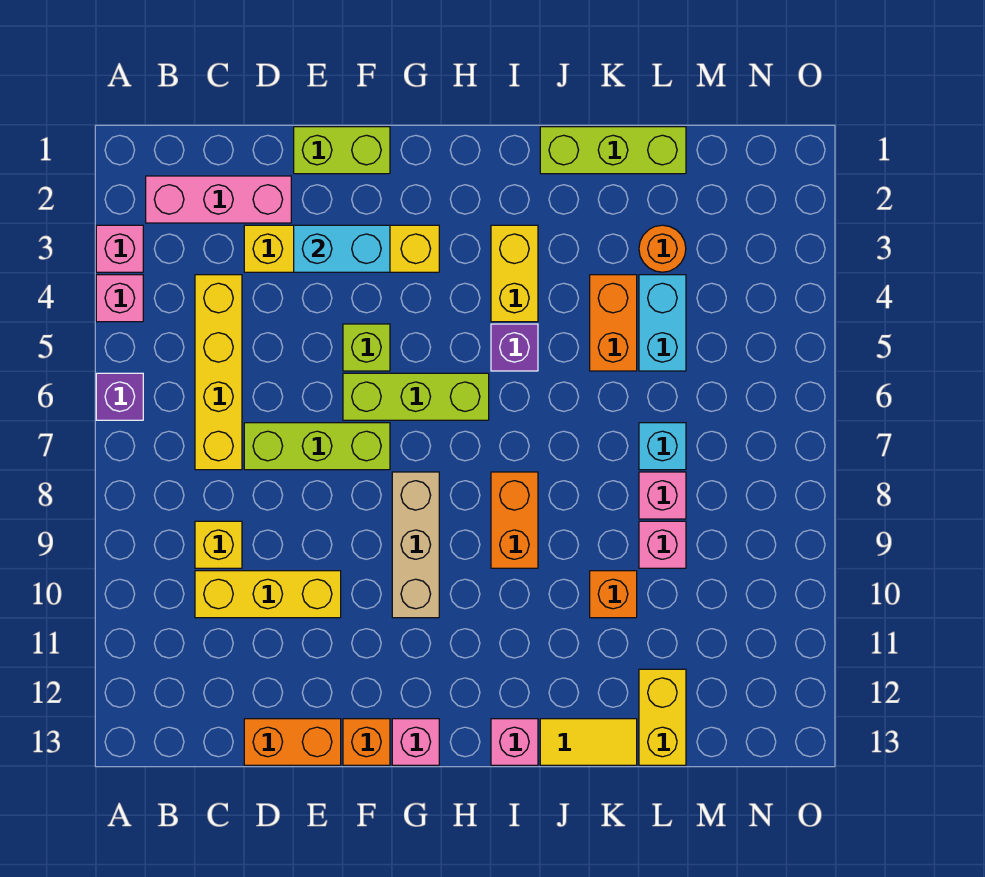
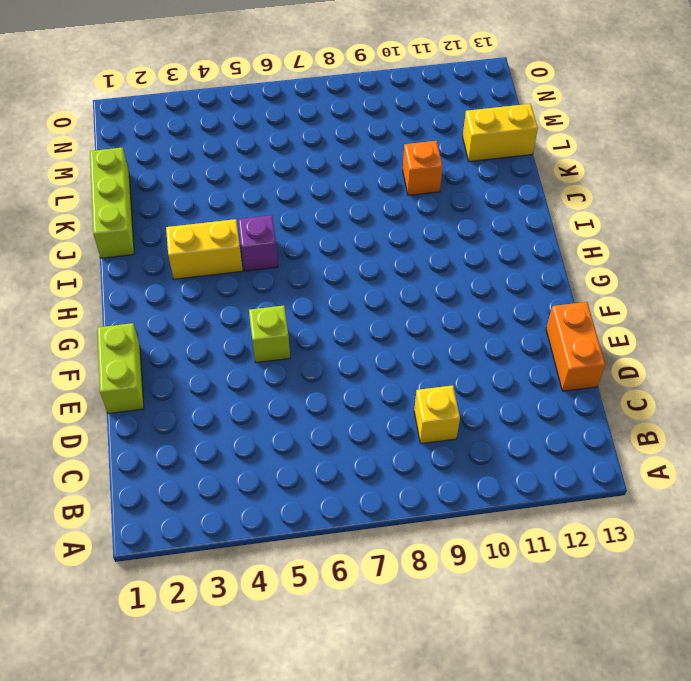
none -> pink 1x1 brick [96,225,143,272]
none -> pink 1x1 brick [96,275,143,322]
none -> purple 1x1 brick [96,373,143,420]
none -> pink 1x3 brick [146,176,291,223]

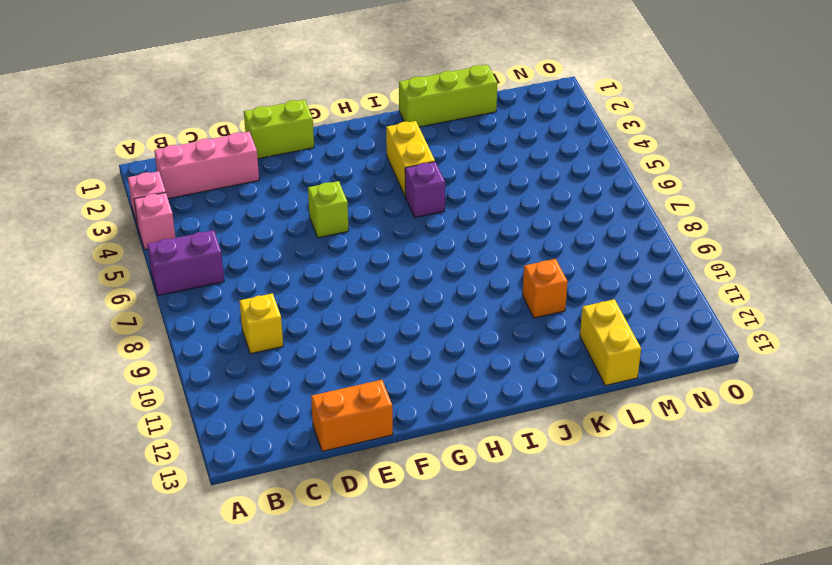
purple 1x2 brick [147,230,224,296] -> purple 1x1 brick [96,373,143,420]
none -> yellow 1x4 brick [195,275,242,470]
none -> yellow 1x3 brick [195,571,341,618]
none -> yellow 1x4 brick [244,225,439,272]
none -> lime 1x3 brick [244,423,390,470]

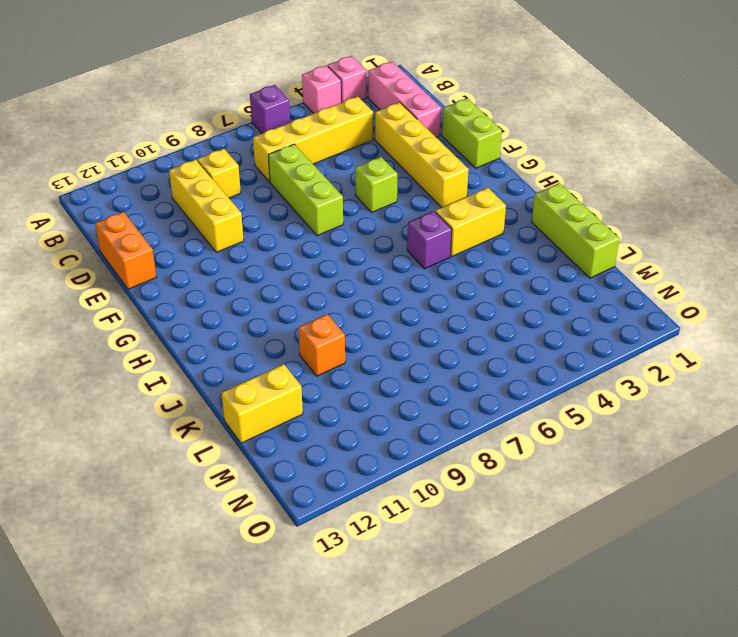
none -> lime 1x3 brick [343,373,489,420]
none -> orange 1x1 brick [343,719,390,765]
none -> tan 1x3 brick [392,472,439,618]
none -> pink 1x1 brick [392,719,439,765]

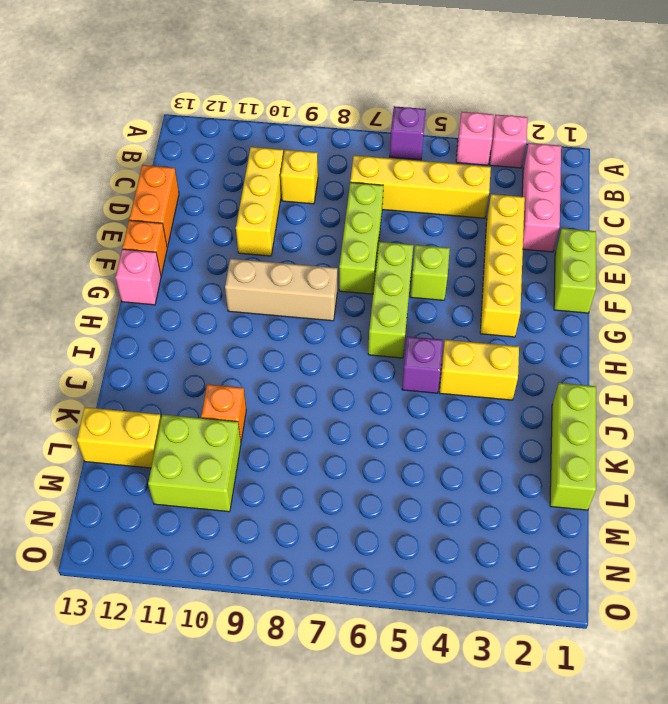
lime 2x2 brick [148,415,241,512] -> none
none -> orange 1x2 brick [491,472,538,568]
none -> pink 1x1 brick [491,719,538,765]
none -> yellow 1x2 tile [540,719,637,765]
none -> orange 1x2 brick [590,275,637,371]

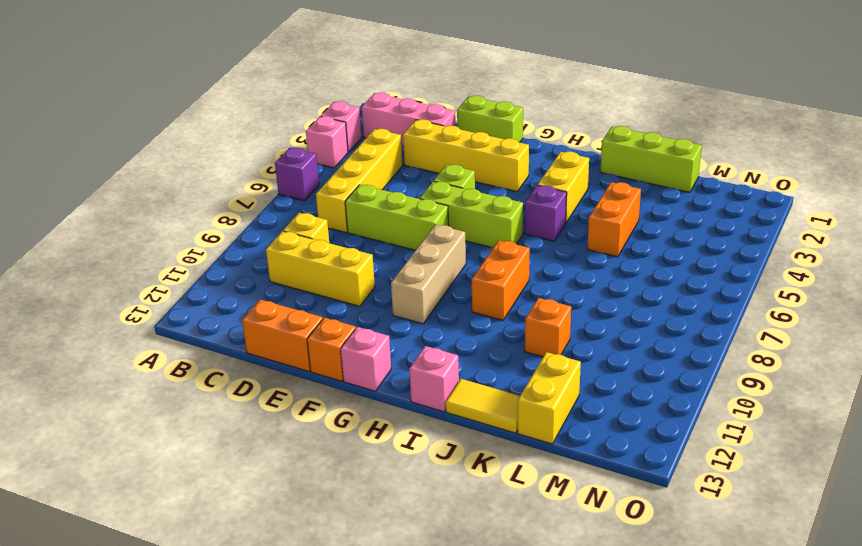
none -> orange 1x1 round brick [639,225,686,272]
none -> cyan 1x2 brick [639,275,686,371]
none -> cyan 1x1 brick [639,423,686,470]
none -> pink 1x1 brick [639,472,686,519]

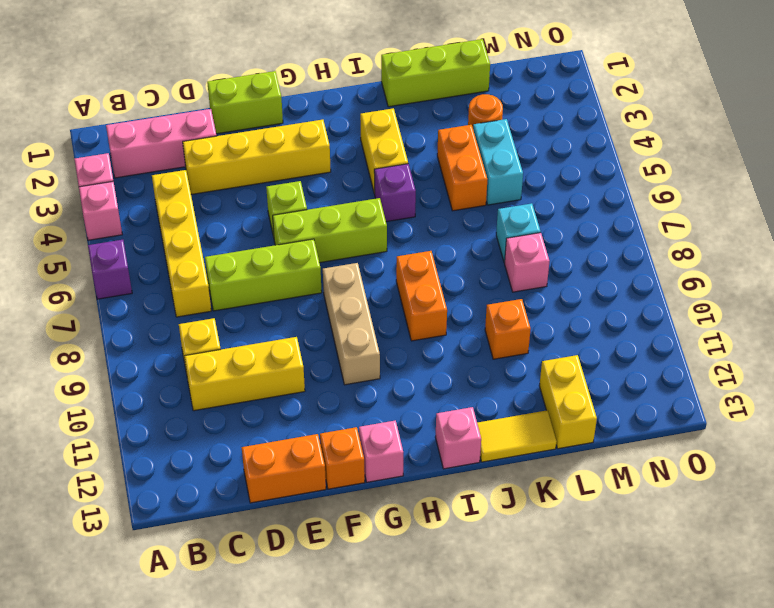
none -> pink 1x1 brick [639,521,686,568]
none -> cyan 1x2 brick [294,225,390,272]

